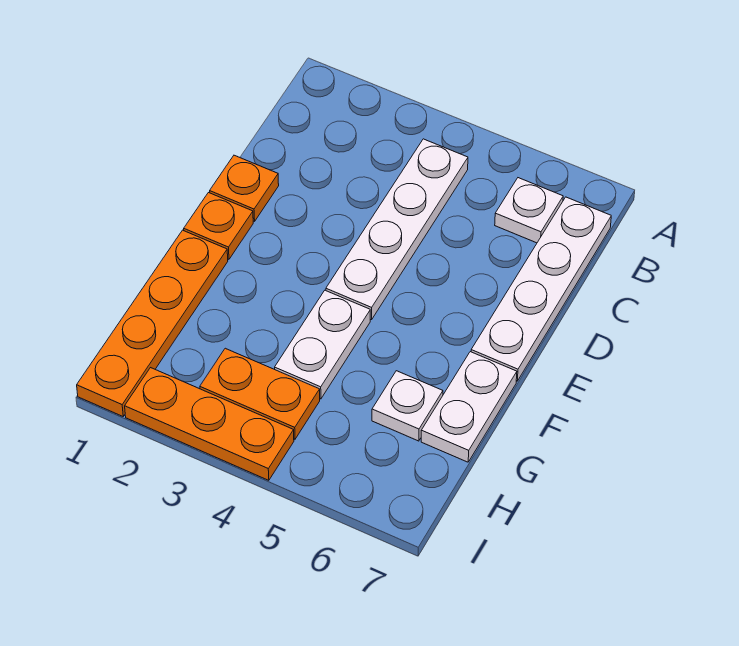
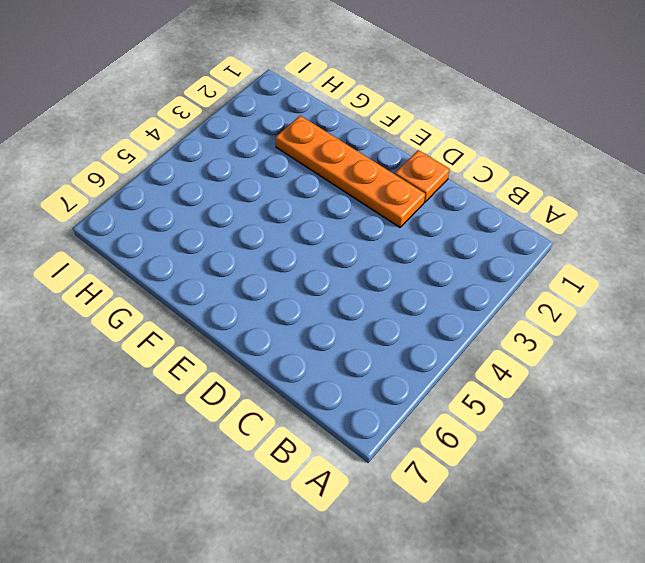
orange 1x4 plate [275,116,425,227] -> orange 1x4 plate moved to [77,230,228,416]
none -> white 1x4 plate [326,139,468,320]
none -> white 1x1 plate [495,178,563,243]

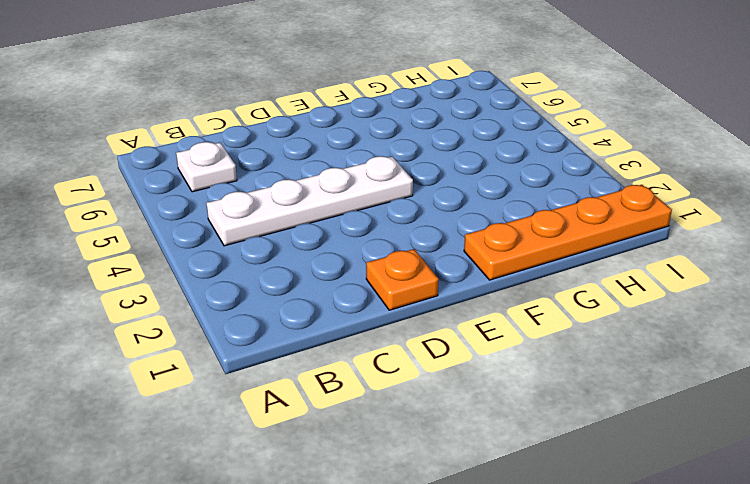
none -> white 1x4 plate [471,197,611,381]
none -> orange 1x1 plate [184,193,253,259]

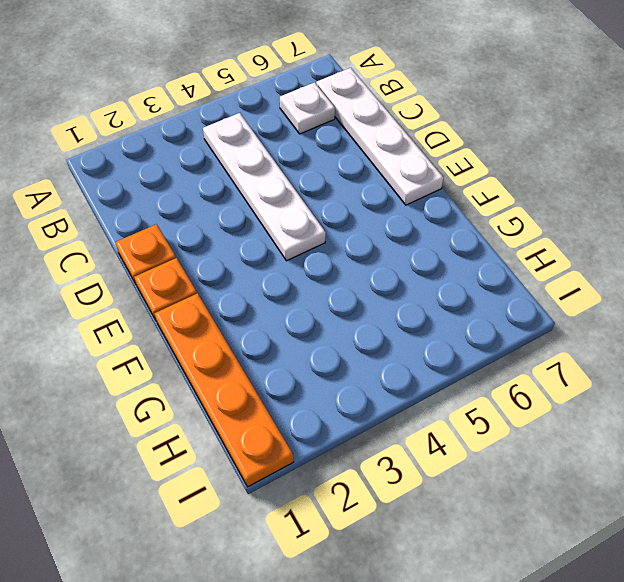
none -> white 1x2 plate [275,290,370,399]
none -> white 1x2 plate [421,352,517,462]

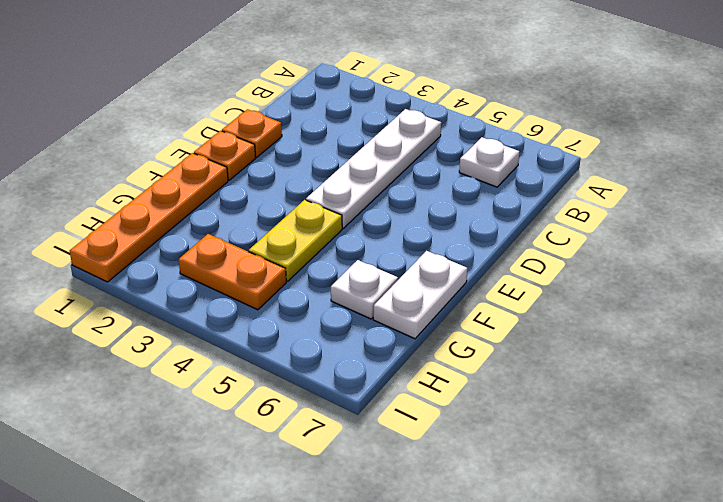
yellow 1x2 plate [248,200,342,281] -> white 1x2 plate [275,290,370,399]
none -> white 1x4 plate [471,197,611,381]
none -> orange 1x3 plate [125,368,294,480]

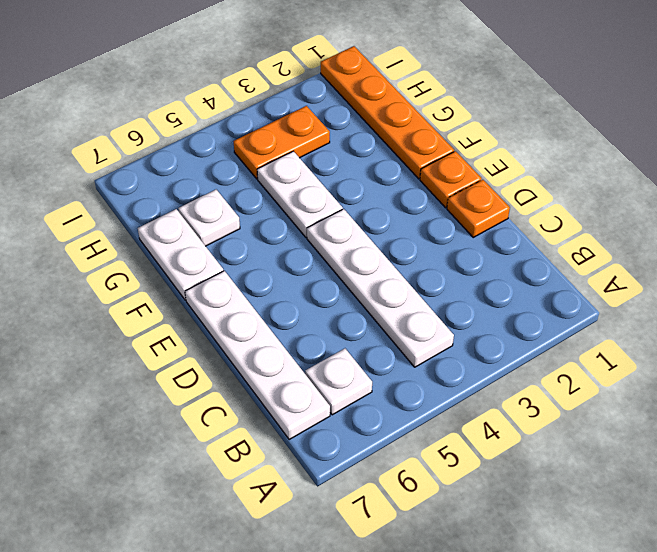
none -> orange 1x3 plate [125,368,294,480]

